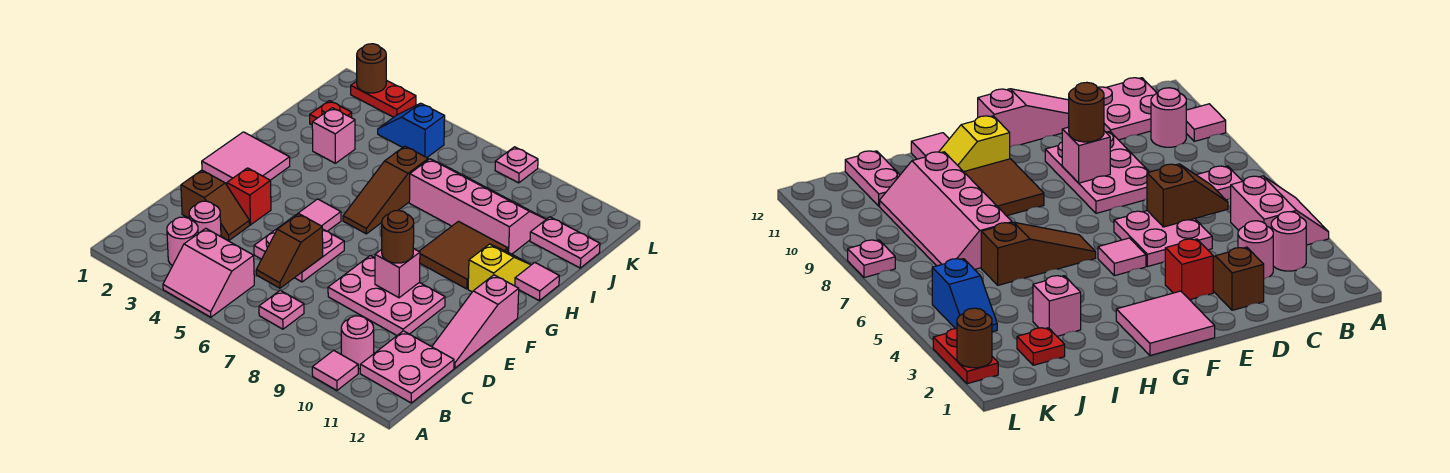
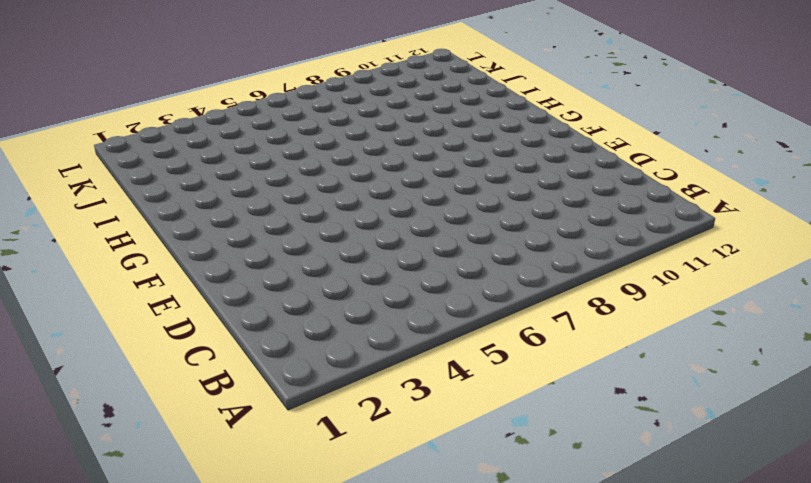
none -> pink 2x2 slope [163,228,254,317]
none -> pink 1x1 tile [312,350,358,390]
none -> pink 1x1 round brick [167,217,198,266]

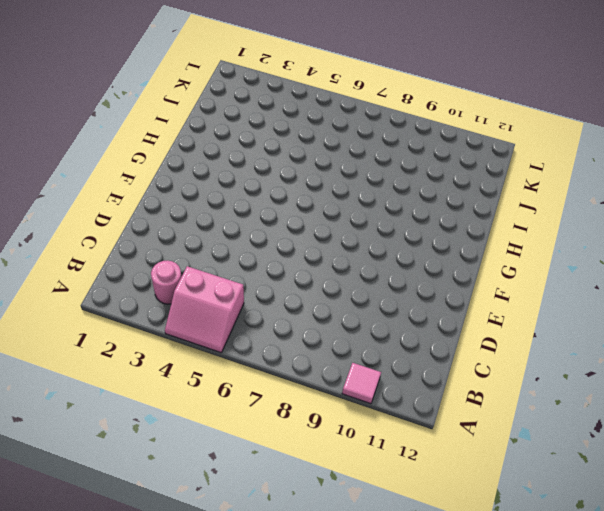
none -> pink 1x1 plate [259,290,304,329]
none -> pink 1x1 round brick [341,316,374,369]
none -> pink 2x2 plate [360,331,454,403]

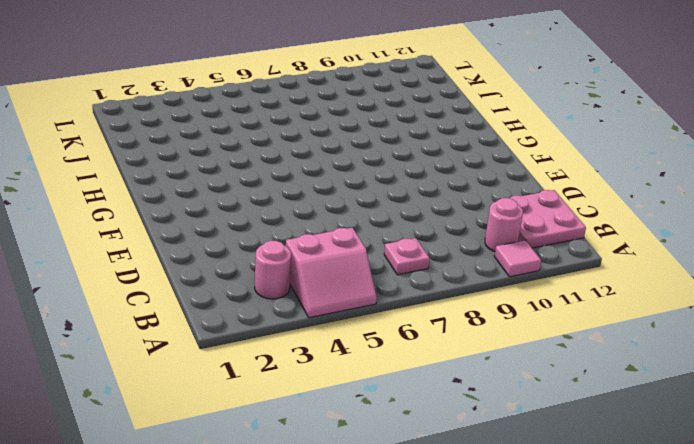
none -> pink 1x1 round brick [189,201,221,237]
none -> brown 1x2 slope [181,170,250,240]
none -> pink 2x2 plate [254,215,344,282]

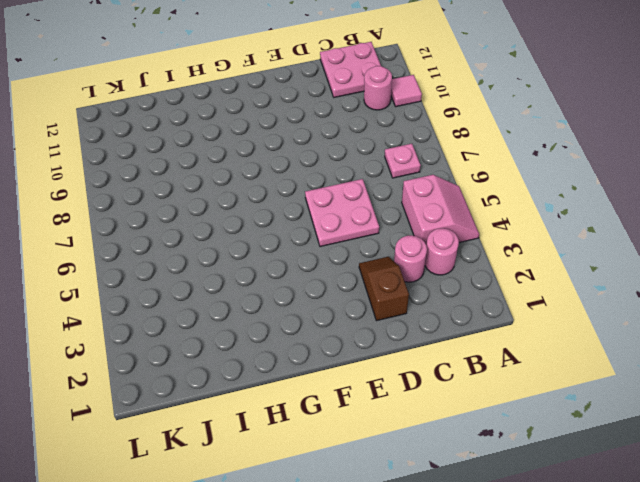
none -> pink 2x3 plate [328,255,445,335]
none -> pink 1x3 slope [432,275,519,368]
none -> red 1x1 brick [227,168,271,225]

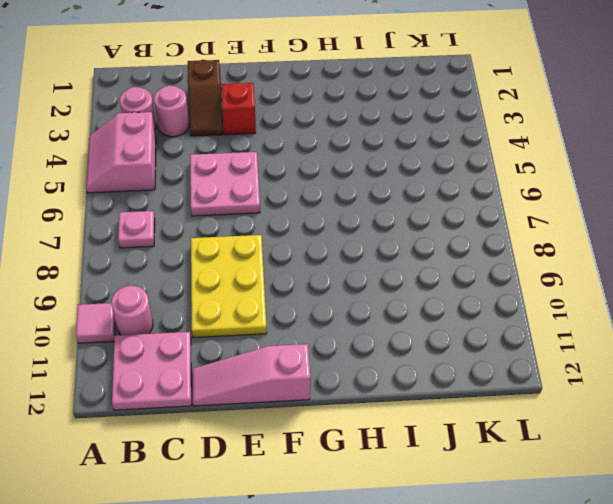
yellow 2x3 plate [191,235,267,338] -> pink 2x3 plate [328,255,445,335]
none -> pink 2x2 tile [202,132,290,184]
none -> pink 1x1 tile [298,199,341,231]
none -> brown 1x3 slope [343,146,428,234]

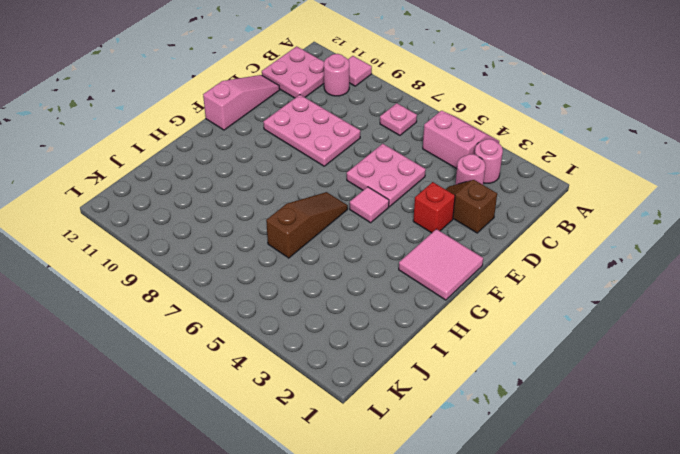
none -> brown 2x2 tile [419,221,508,289]
none -> yellow 1x2 slope [468,244,531,292]
none -> pink 1x1 tile [515,262,559,301]

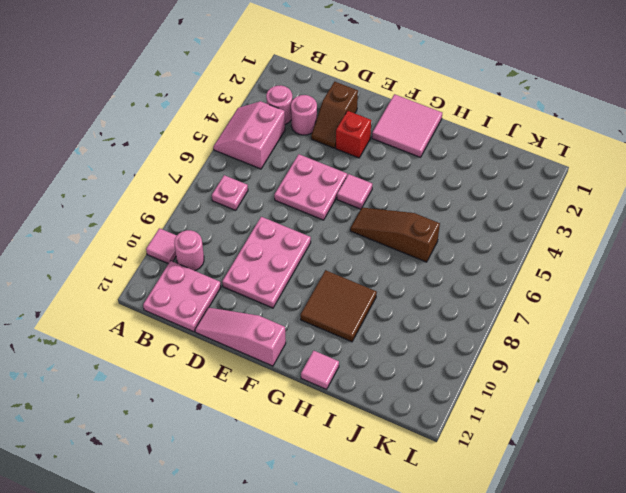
none -> yellow 1x2 slope [468,244,531,292]
none -> pink 1x1 brick [312,108,355,163]
none -> pink 2x4 slope [409,159,546,254]

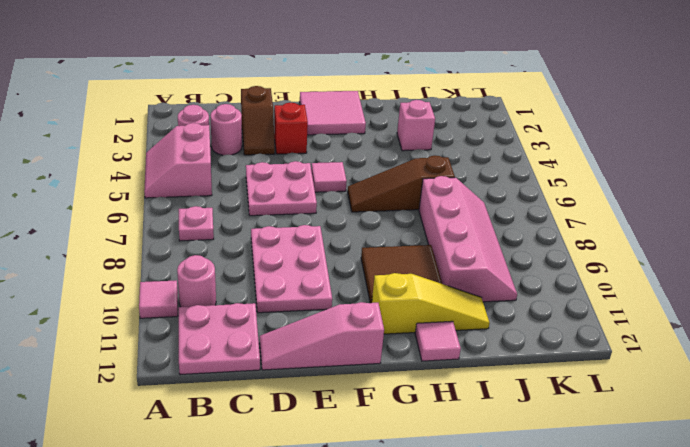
yellow 1x3 slope [372,273,490,334] -> yellow 1x2 slope [468,244,531,292]
none -> red 1x1 plate [310,101,352,125]
none -> pink 1x2 plate [530,217,600,268]
none -> blue 1x2 slope [378,103,445,158]

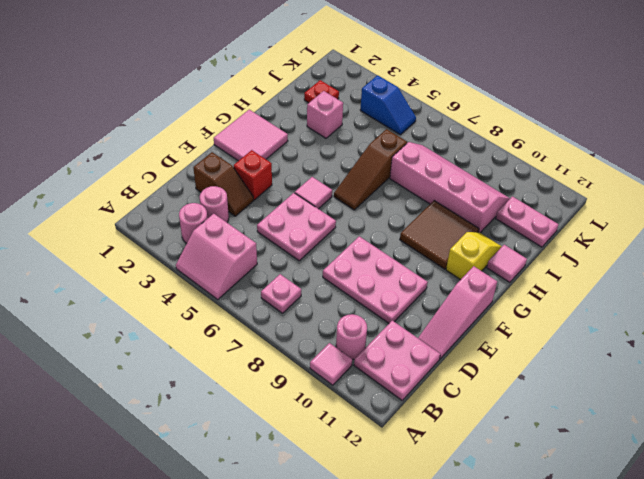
blue 1x2 slope [360,75,416,135] -> blue 1x2 slope turned to [378,103,445,158]
none -> red 1x2 plate [351,80,416,117]
none -> pink 1x1 plate [495,147,538,183]
none -> brown 1x2 slope [256,214,323,288]

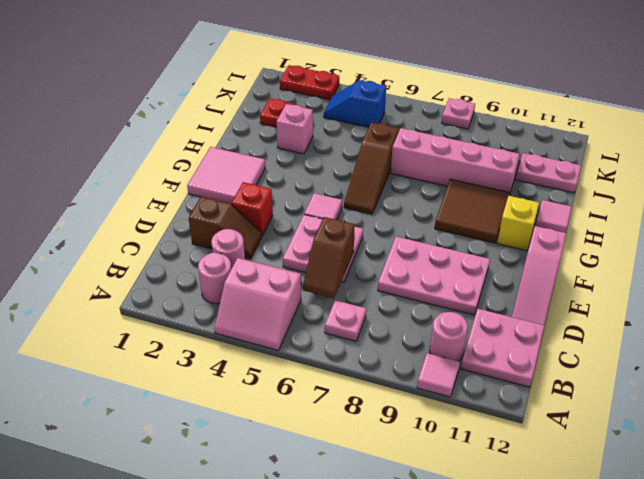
none -> pink 1x1 brick [375,249,420,298]
none -> brown 1x1 round brick [357,44,386,93]
none -> brown 1x1 round brick [382,211,414,263]

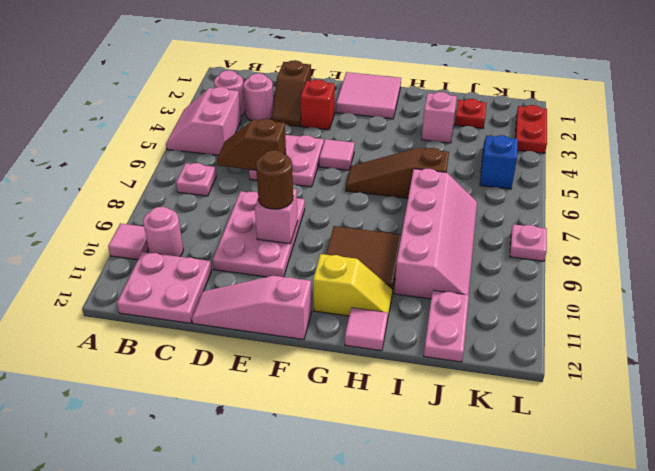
none -> brown 1x1 round brick [357,44,386,93]

